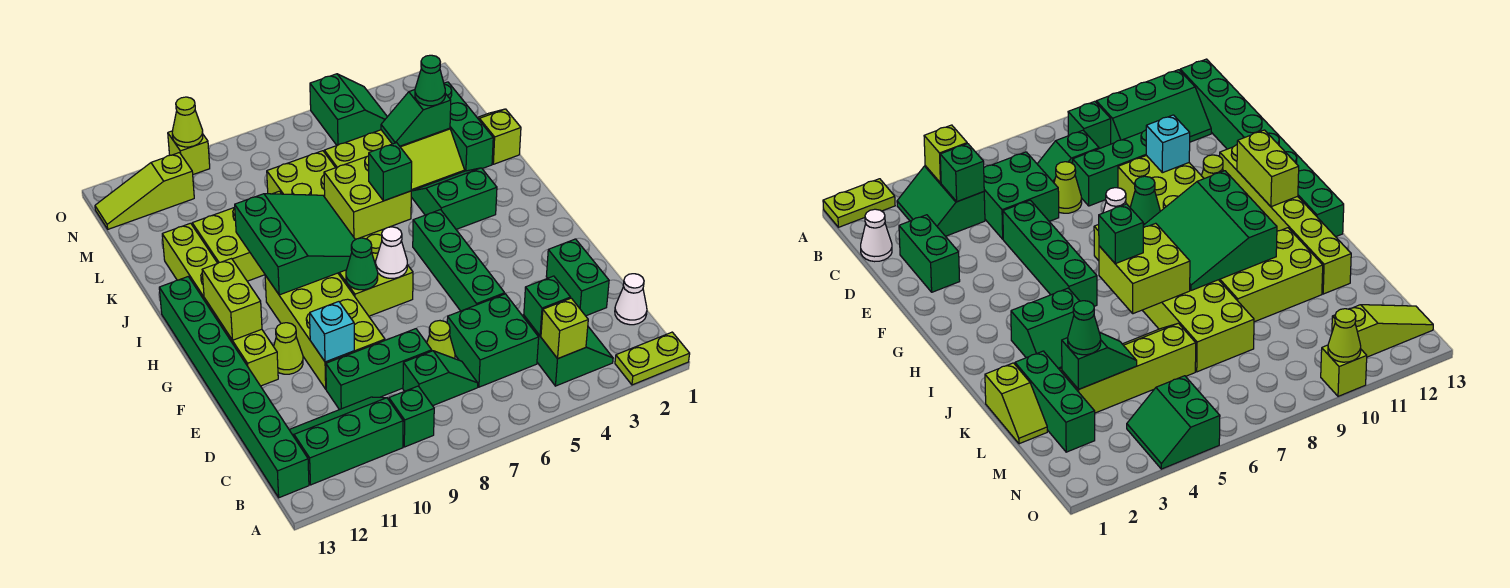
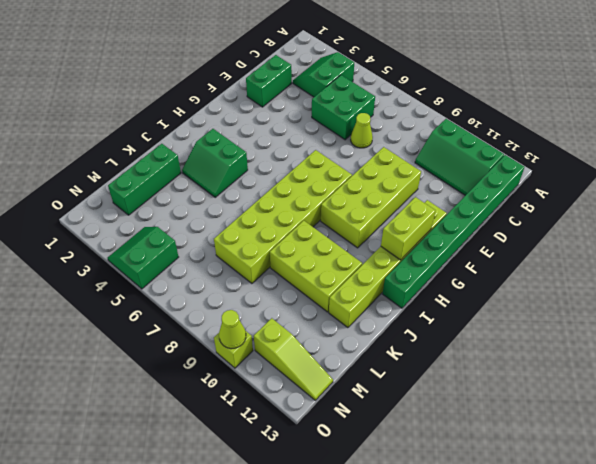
none -> lime 1x2 plate [615,332,690,385]
none -> green 1x1 brick [389,386,434,447]
none -> white 1x1 cone [615,274,647,325]
none -> green 1x2 slope [403,351,478,406]

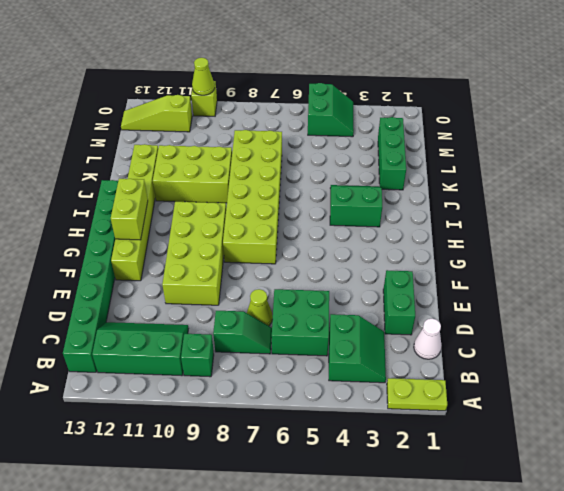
none -> green 1x3 brick [326,329,432,410]
none -> green 1x4 brick [413,210,505,311]
none -> lime 1x1 cone [274,323,303,374]
none -> lime 1x2 slope [477,109,521,164]

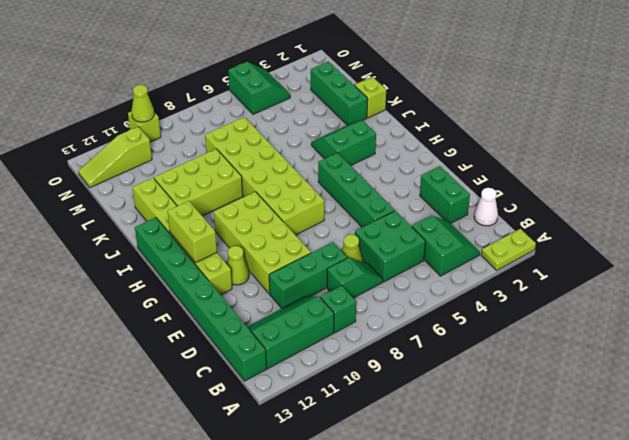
none -> lime 2x4 slope [324,128,465,191]
none -> lime 1x1 brick [541,298,588,359]
none -> green 1x1 brick [524,276,571,336]
none -> cyan 1x1 brick [310,302,354,362]

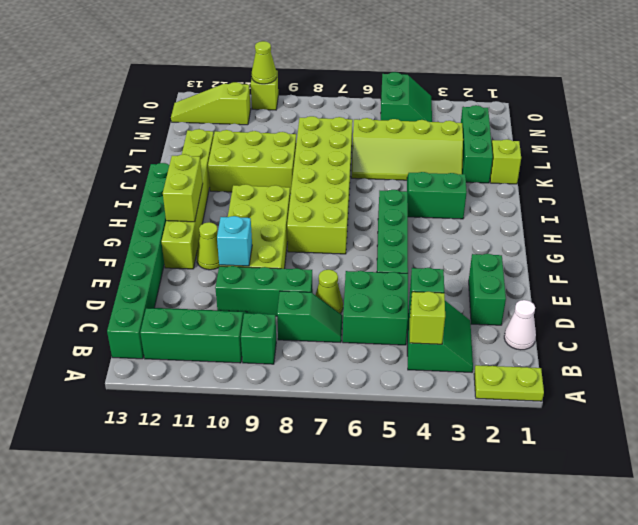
none -> white 1x1 cone [376,227,407,278]
none -> green 1x1 cone [346,238,378,290]
none -> green 3x3 slope [235,194,355,295]
none -> lime 2x2 brick [324,156,411,240]

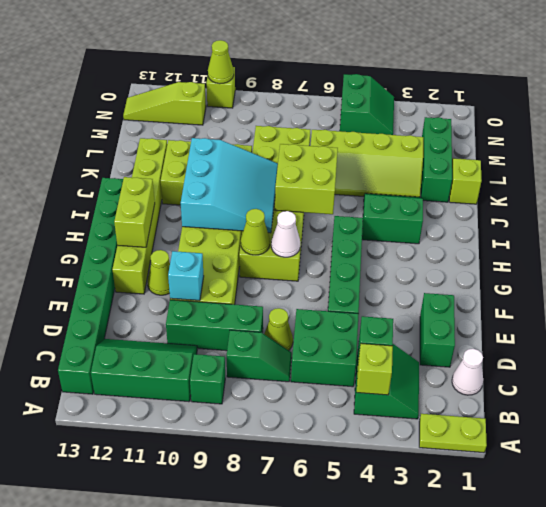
lime 1x1 cone [241,209,270,255] -> green 1x1 cone [346,238,378,290]
cyan 3x3 slope [181,138,278,233] -> green 3x3 slope [235,194,355,295]
none -> green 1x2 slope [381,90,451,146]
none -> green 1x1 brick [369,143,412,201]
none -> green 1x1 cone [415,55,445,106]

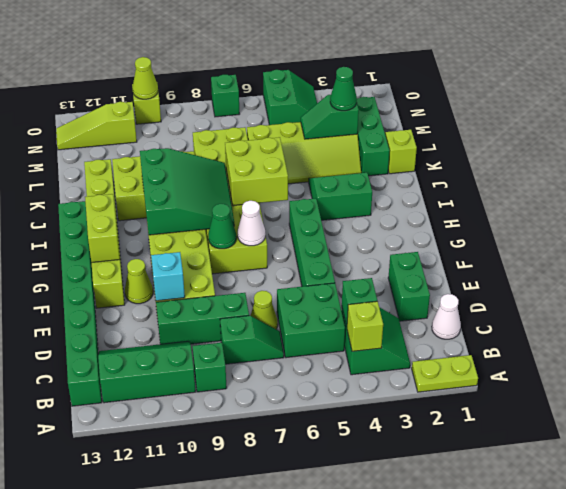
green 1x1 brick [211,75,239,117] -> green 1x1 brick moved to [369,143,412,201]

